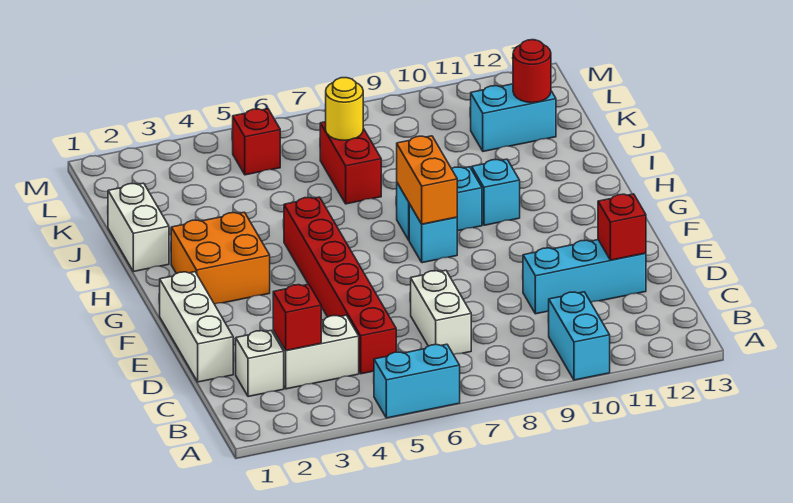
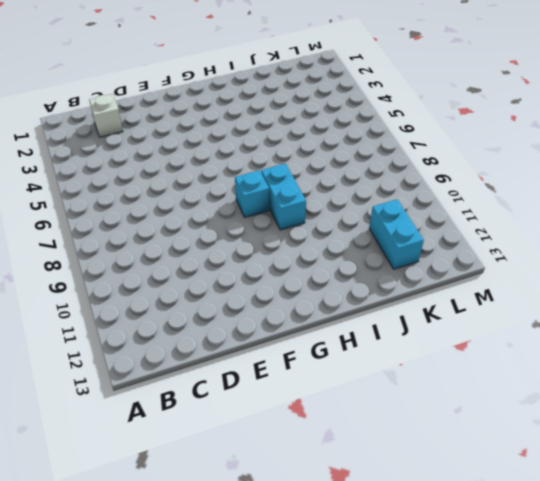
none -> cyan 1x2 brick [374,344,460,418]
none -> cyan 1x2 brick [548,292,610,380]
none -> white 1x2 brick [273,315,359,389]

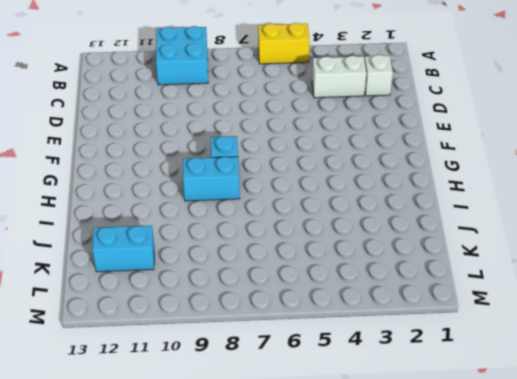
yellow 1x2 brick [258,23,310,64] -> cyan 1x2 brick [374,344,460,418]
cyan 2x2 brick [156,26,208,85] -> cyan 1x2 brick [548,292,610,380]
none -> red 1x6 brick [284,197,396,374]
none -> white 1x2 brick [411,270,471,355]
none -> white 1x3 brick [160,272,233,382]

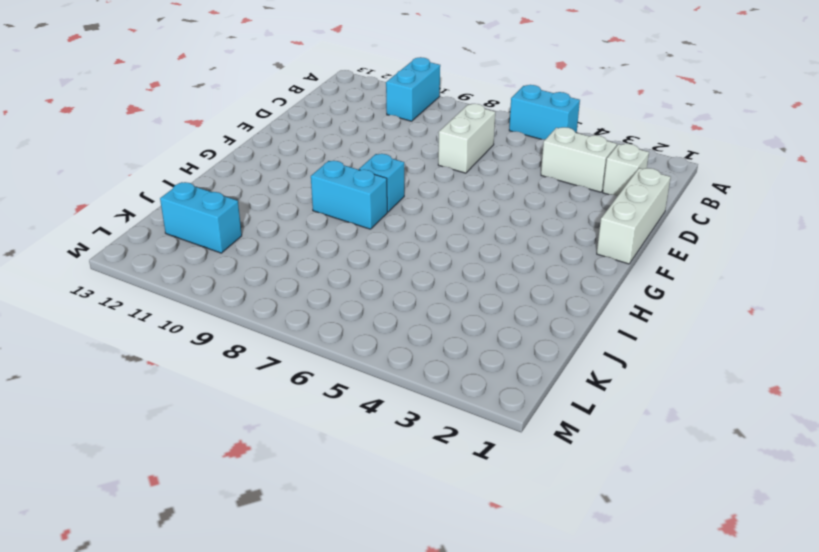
none -> red 1x6 brick [284,197,396,374]
none -> cyan 1x3 brick [523,240,646,314]
none -> orange 2x2 brick [171,212,270,304]

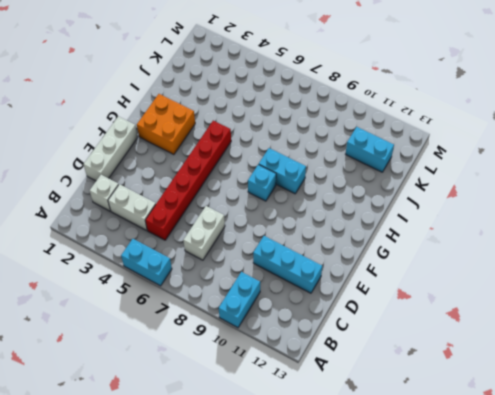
none -> cyan 1x1 brick [472,159,520,225]
none -> white 1x2 brick [108,183,169,272]
none -> red 1x2 brick [320,122,381,204]

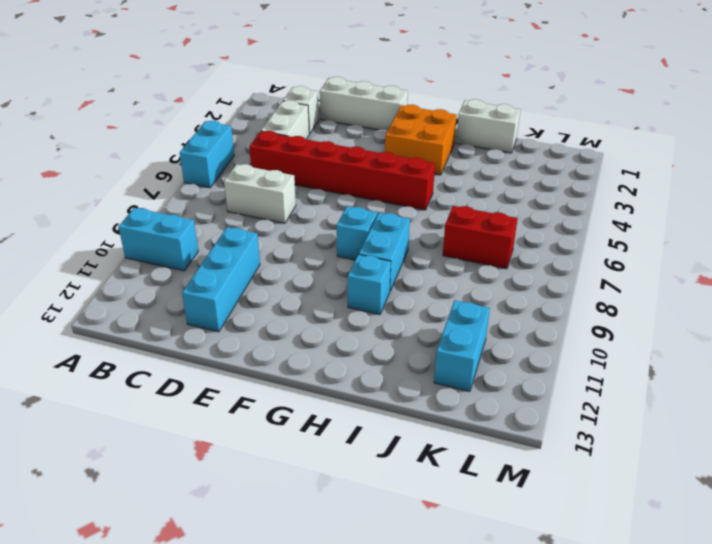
none -> red 1x1 brick [233,109,280,175]
none -> red 1x1 brick [273,284,321,350]
none -> red 1x1 brick [598,194,646,260]

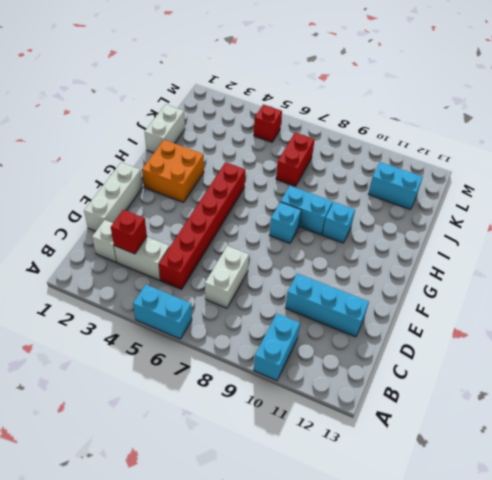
none -> red 1x1 brick [598,194,646,260]
none -> orange 1x2 brick [397,136,457,224]
none -> yellow 1x1 round brick [326,78,363,140]

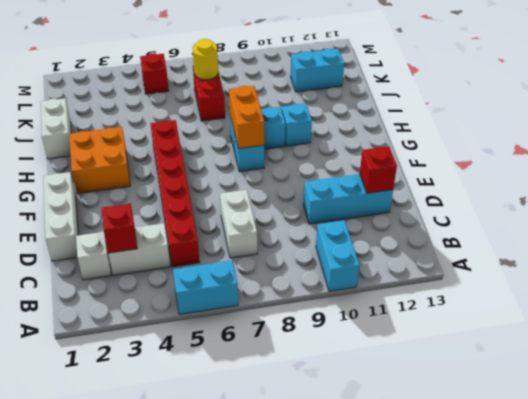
none -> red 1x1 round brick [513,40,551,103]

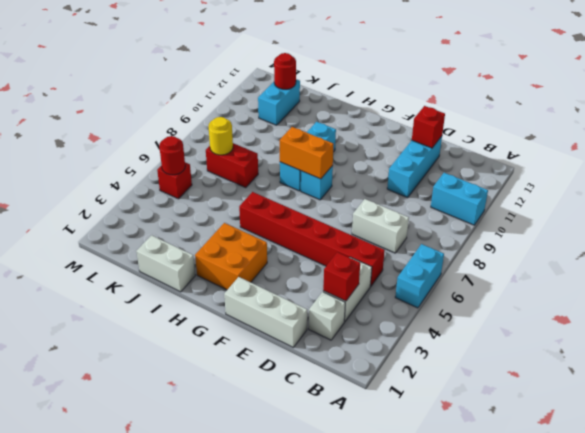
red 1x1 round brick [159,136,185,175] -> none

